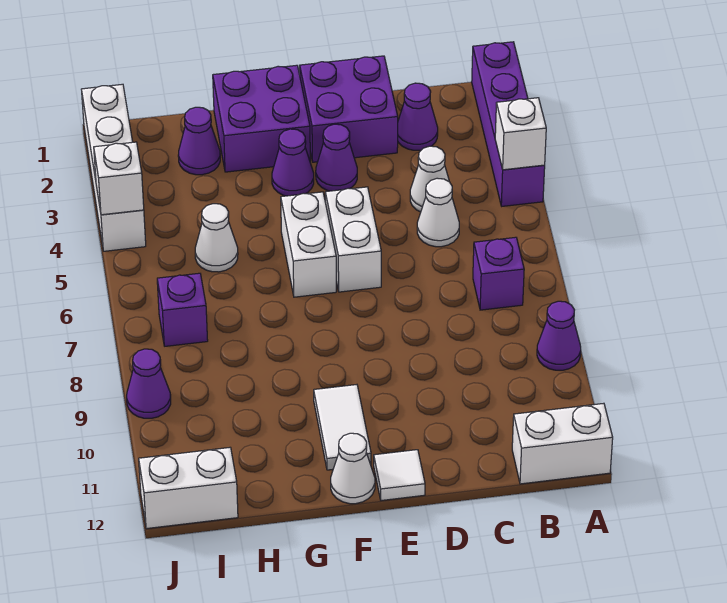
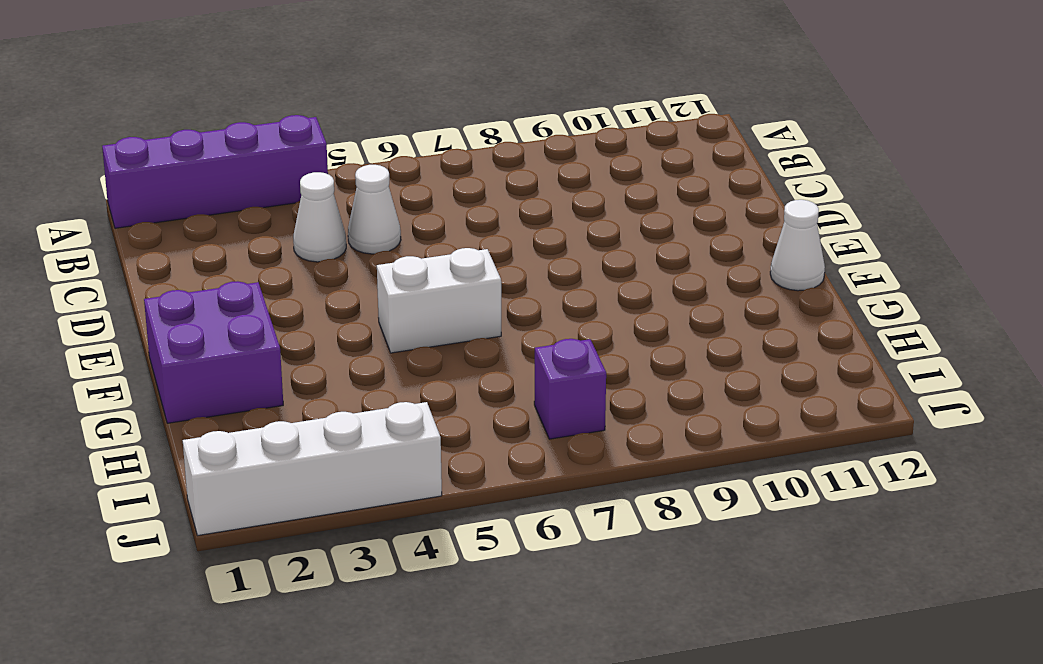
none -> purple 1x1 cone [537,301,581,370]
none -> white 1x2 brick [512,403,613,484]
none -> purple 1x1 brick [473,237,524,310]

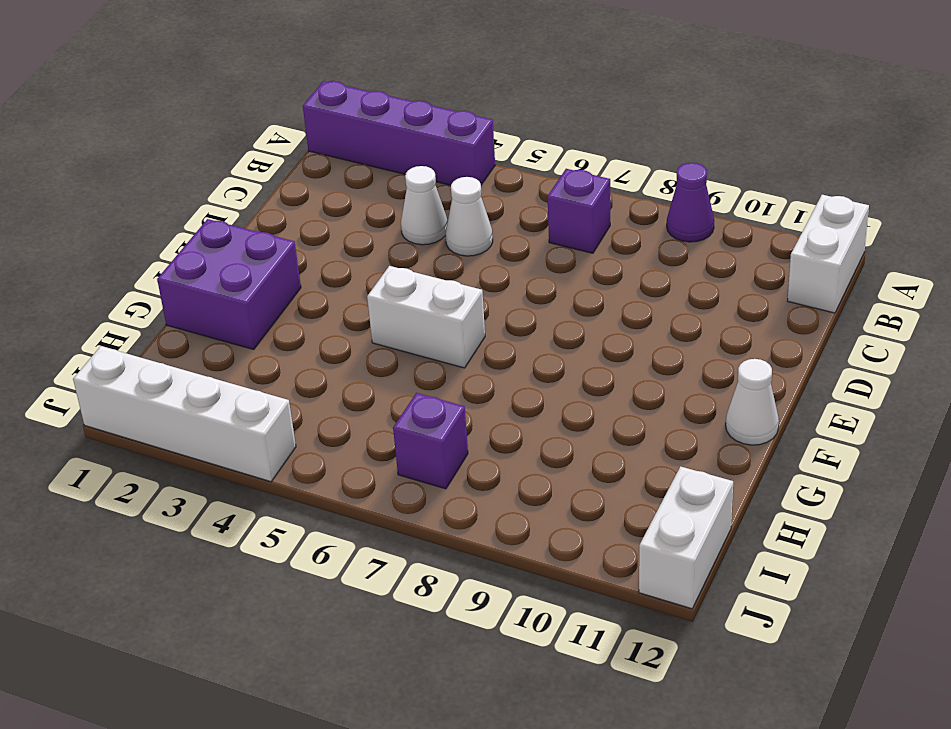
none -> purple 1x1 cone [398,83,438,150]
none -> purple 2x2 brick [300,56,398,162]
none -> purple 1x1 cone [316,124,357,191]

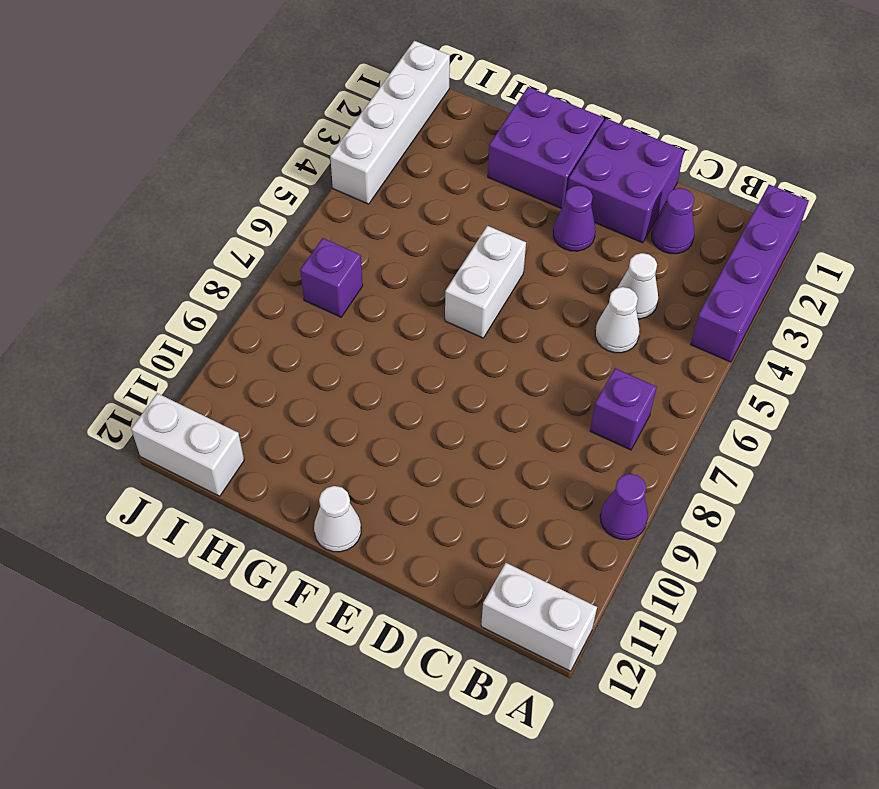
none -> white 1x2 brick [325,187,381,292]
none -> white 1x1 tile [374,450,425,501]
none -> purple 1x1 cone [272,129,314,196]

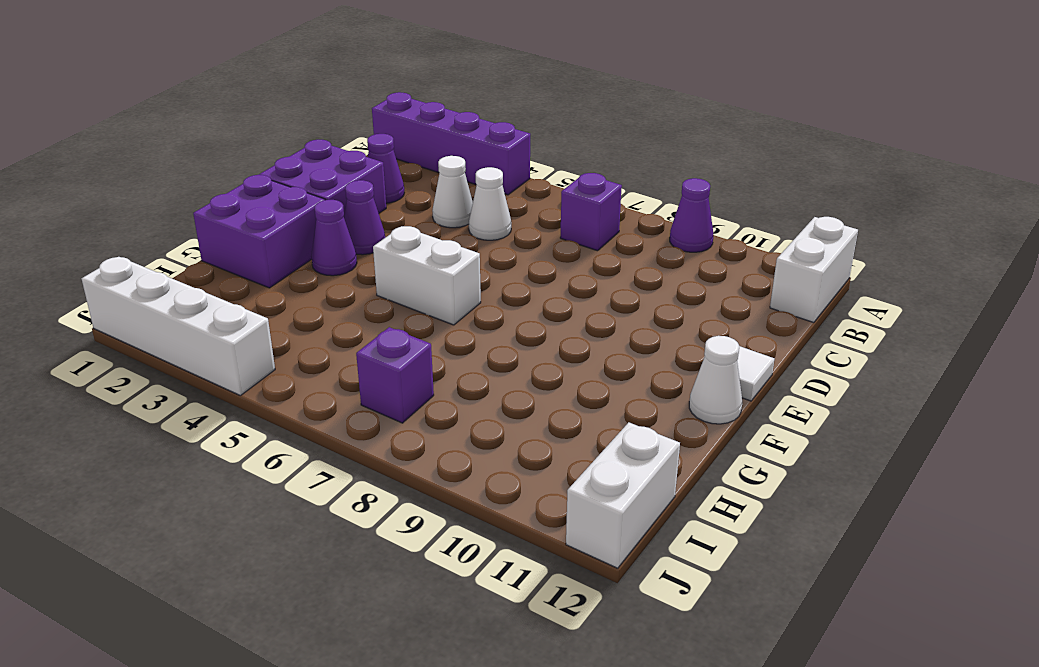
none -> white 1x2 brick [325,187,381,292]
none -> white 1x2 tile [314,385,371,470]
none -> purple 1x1 cone [178,107,220,175]

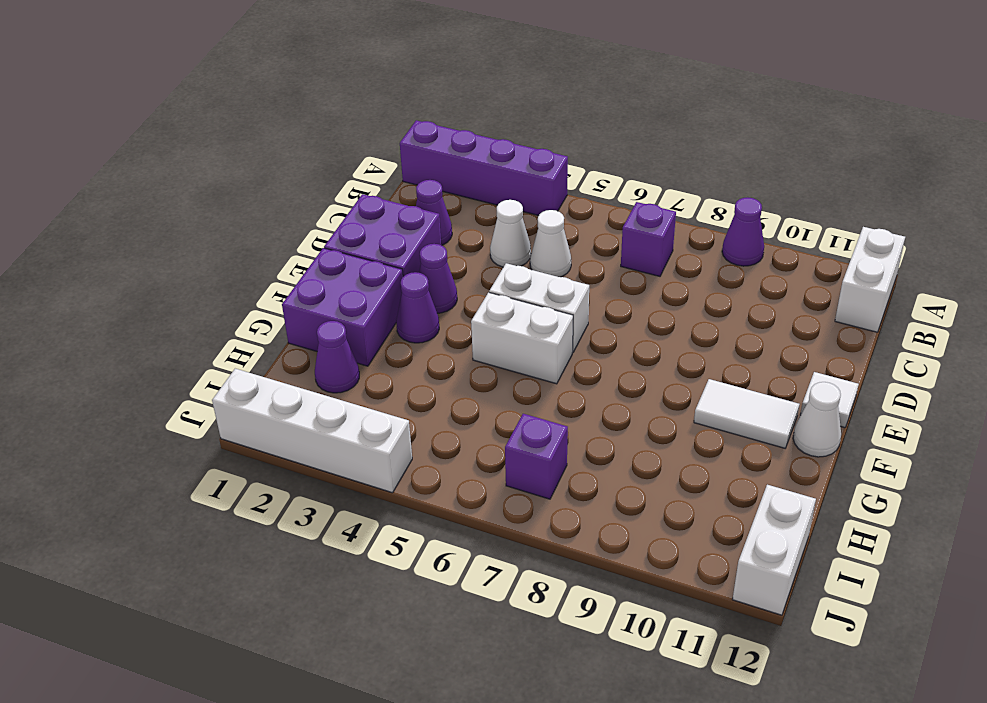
none -> white 1x1 cone [195,204,238,272]
none -> purple 1x1 cone [127,349,171,418]
none -> white 1x1 brick [495,98,546,170]

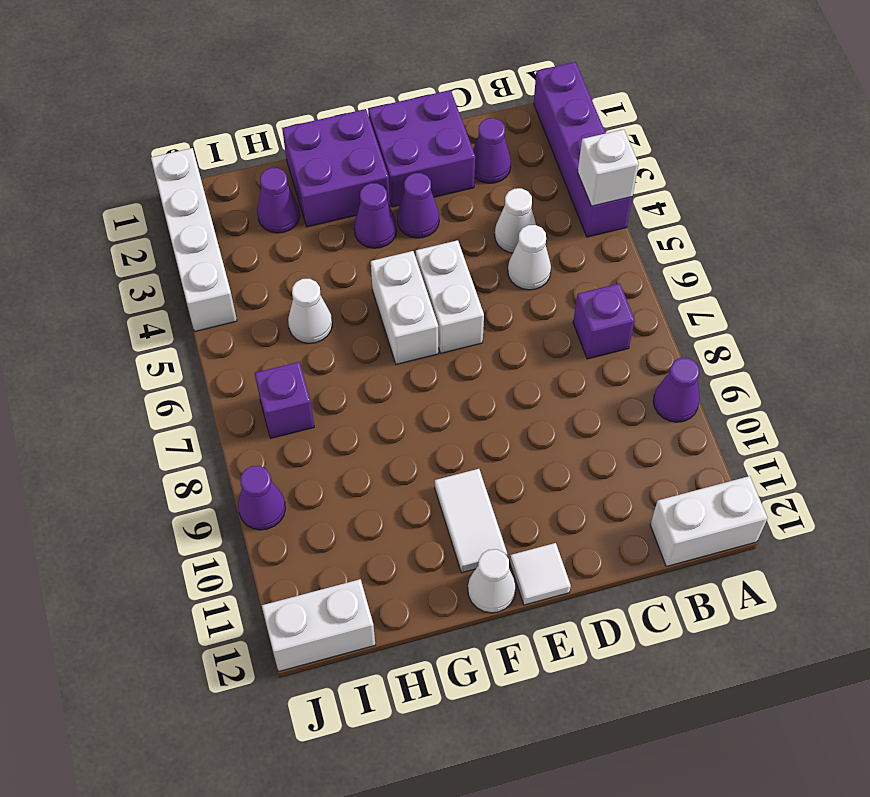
none -> white 1x1 brick [94,142,144,215]

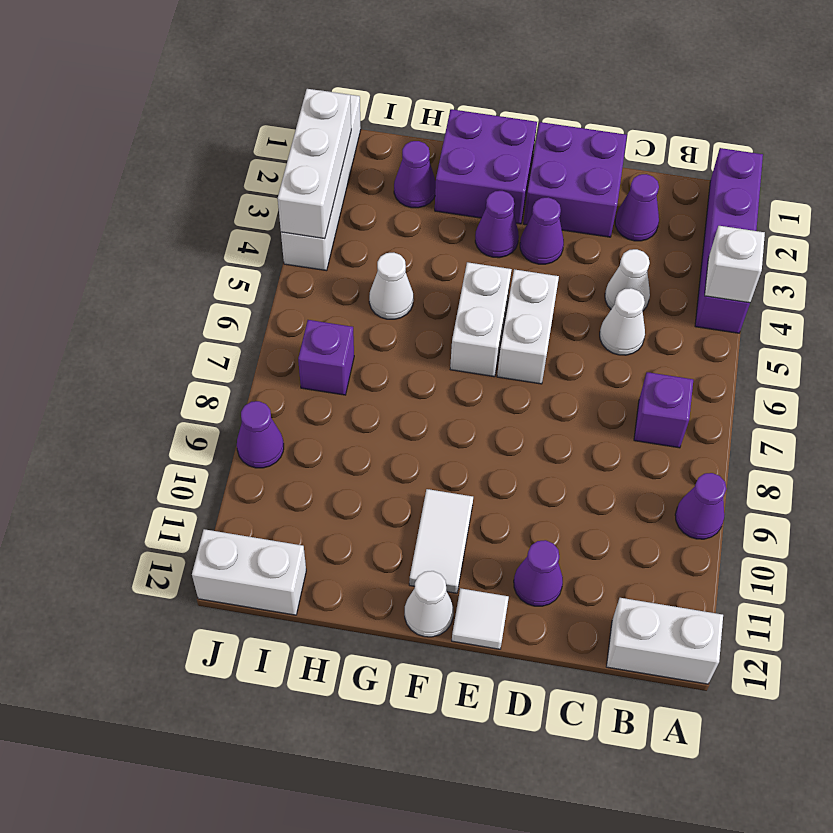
purple 1x1 cone [514,540,563,606] -> none
white 1x3 brick [278,89,351,239] -> white 1x1 brick [94,142,144,215]

